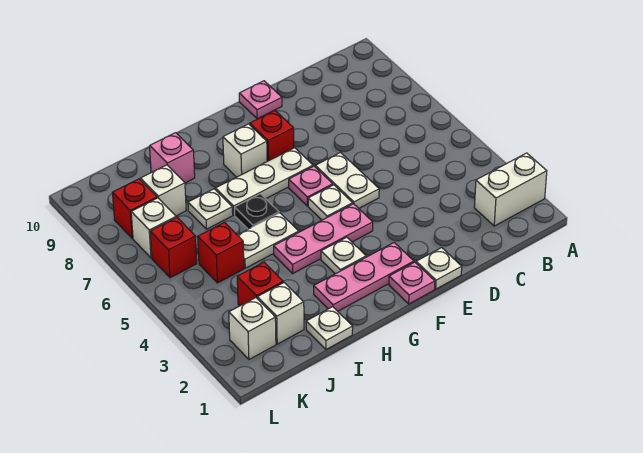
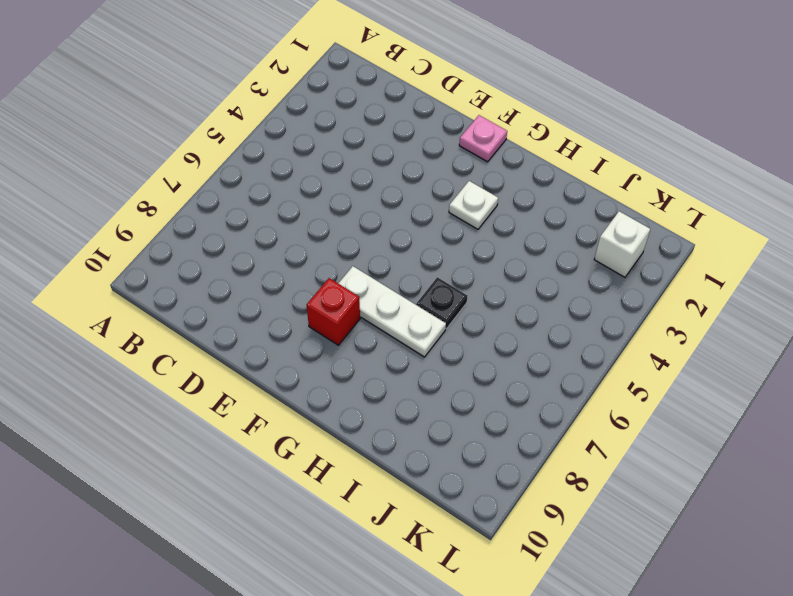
none -> white 1x2 brick [474,153,547,226]
none -> white 1x1 plate [416,248,462,289]
none -> white 1x2 plate [315,153,379,208]

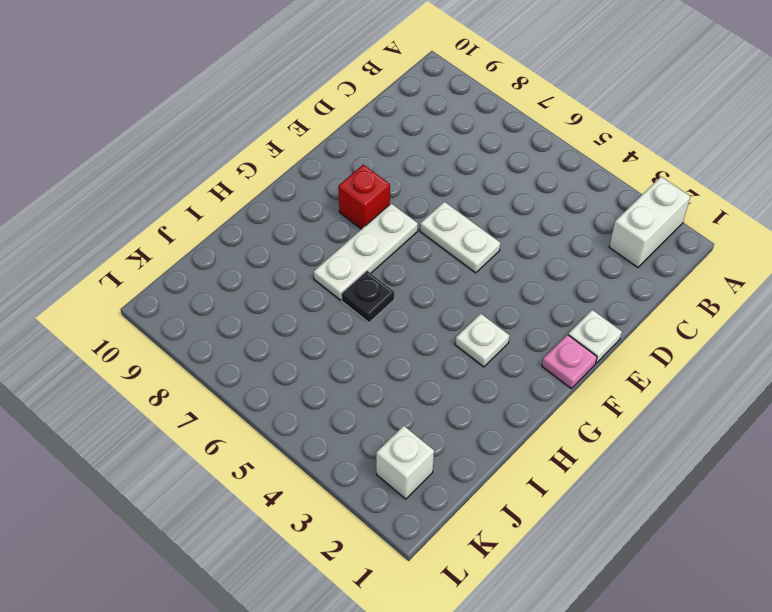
none -> pink 1x1 plate [239,81,282,119]
none -> pink 1x3 plate [314,243,414,311]
none -> pink 1x3 plate [274,204,373,273]

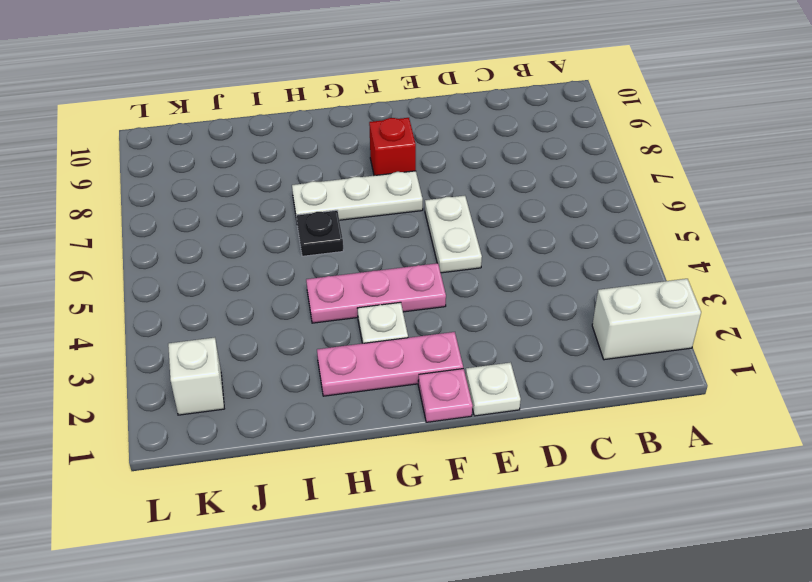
none -> pink 1x1 plate [239,81,282,119]
none -> white 1x1 plate [308,185,353,220]
none -> pink 1x1 plate [289,166,333,206]

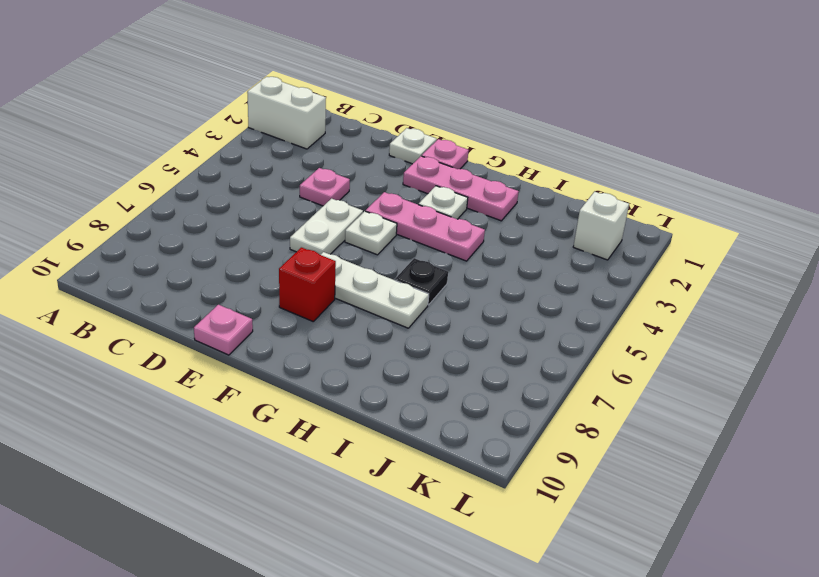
pink 1x1 plate [300,168,350,206] -> pink 1x1 plate moved to [289,166,333,206]
none -> white 1x1 brick [223,124,267,177]
none -> white 1x2 plate [238,213,299,268]
none -> white 1x1 plate [306,307,353,349]

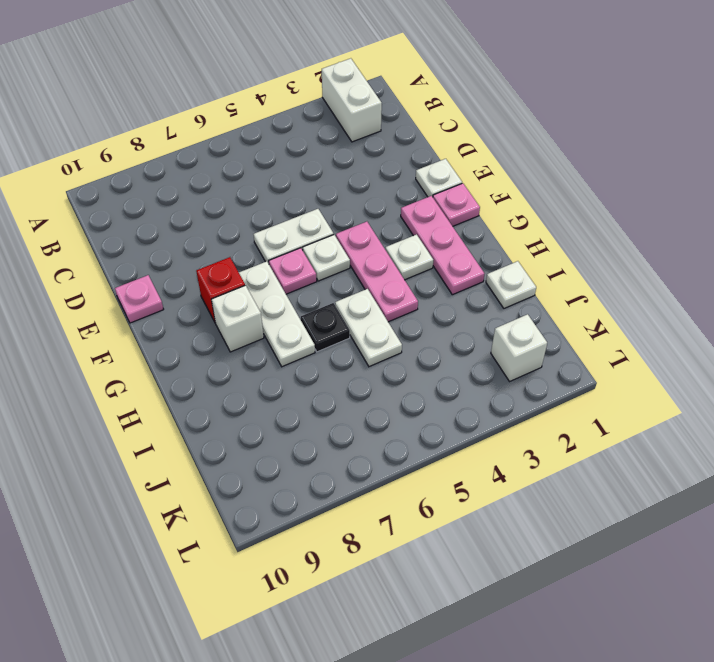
none -> white 1x1 plate [188,189,233,229]
none -> pink 1x1 brick [150,133,195,183]
none -> white 1x1 brick [257,283,304,344]

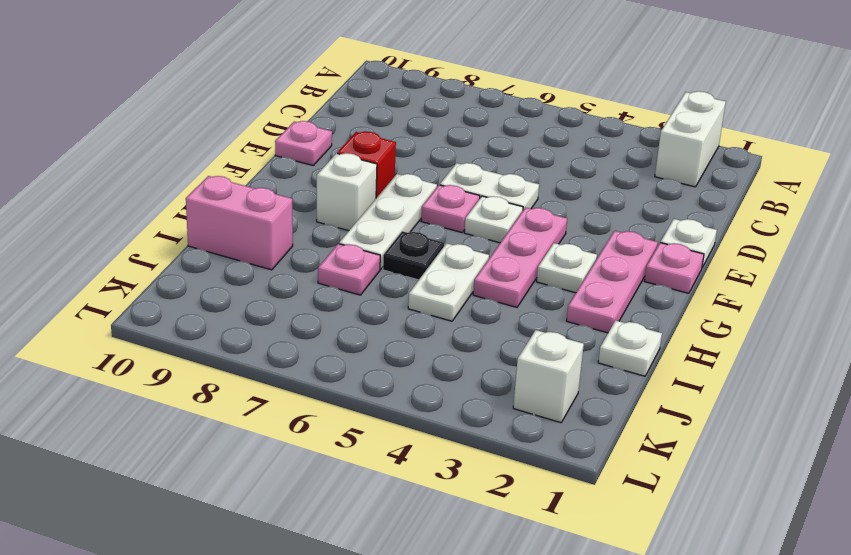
pink 1x1 plate [318,244,380,295] -> white 1x1 plate [188,189,233,229]
pink 1x2 brick [186,176,293,270] -> pink 1x1 brick [150,133,195,183]
none -> white 1x1 brick [257,283,304,344]
none -> red 1x1 brick [237,262,283,306]
none -> red 1x1 brick [198,223,244,283]

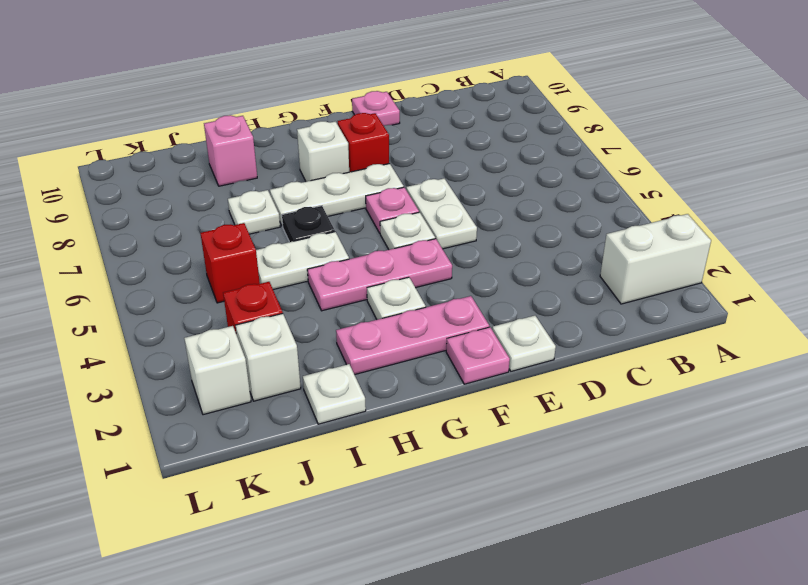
none -> white 1x1 brick [140,165,186,216]
none -> red 1x1 brick [150,217,197,278]
none -> white 1x1 brick [131,198,176,258]

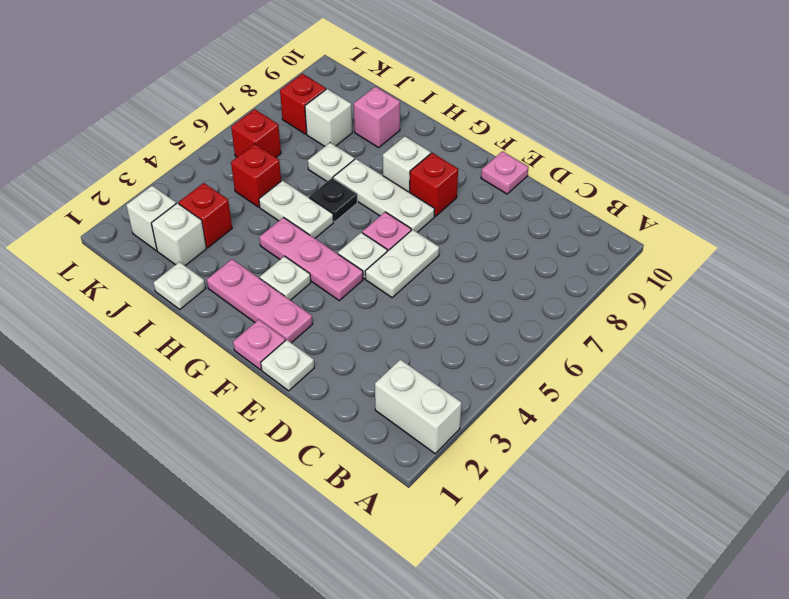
none -> white 1x1 brick [131,198,176,258]

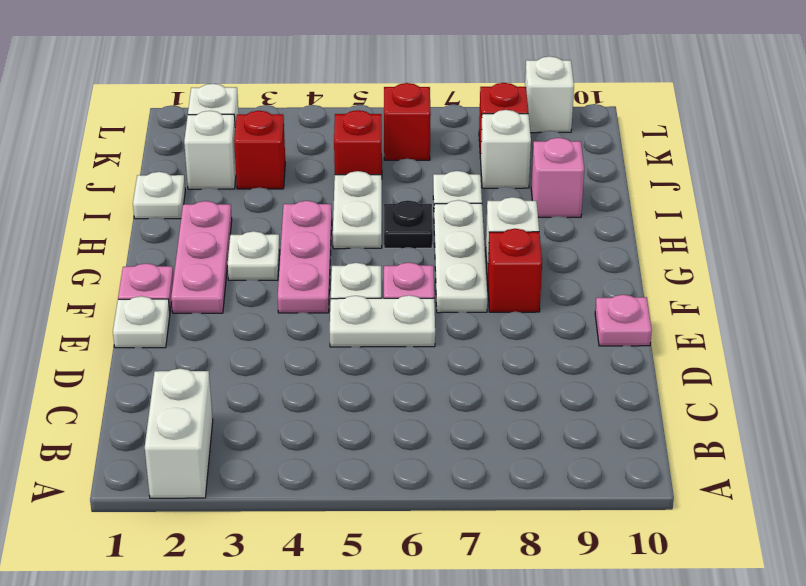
white 1x1 brick [525,56,574,133] -> white 1x1 brick moved to [131,198,176,258]

